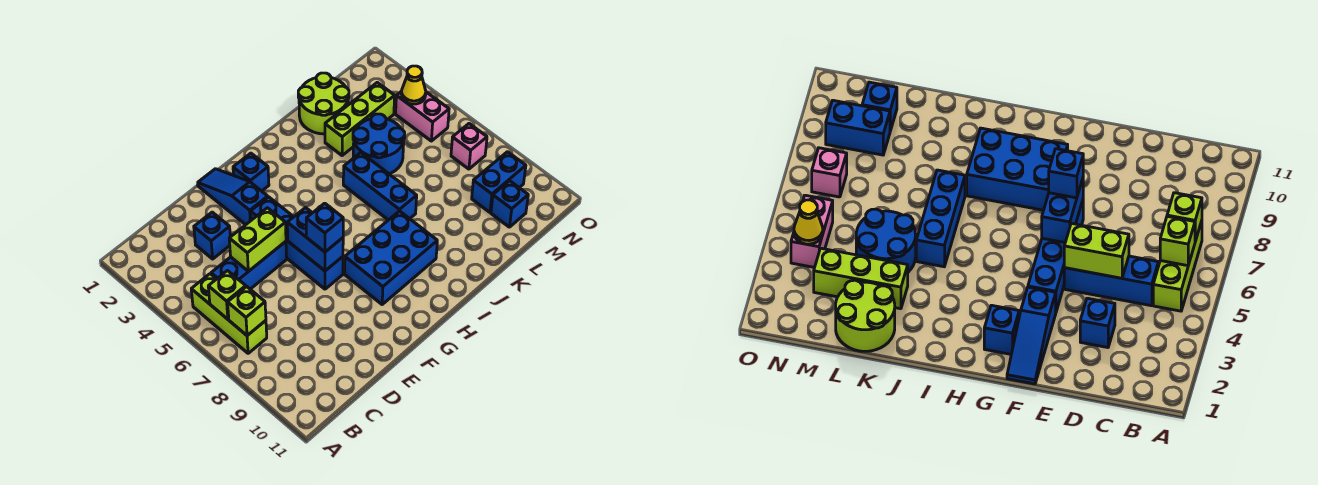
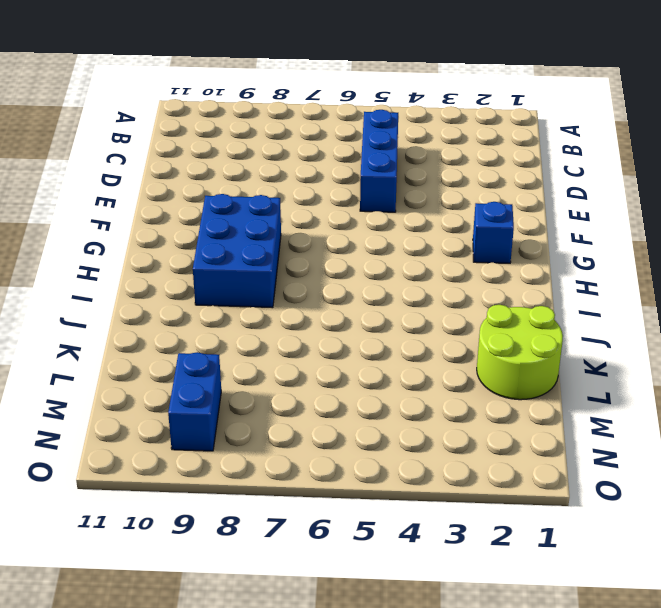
none -> lime 1x3 brick [191,274,267,353]
none -> blue 1x1 brick [194,212,230,259]
none -> blue 1x3 slope [198,169,268,225]

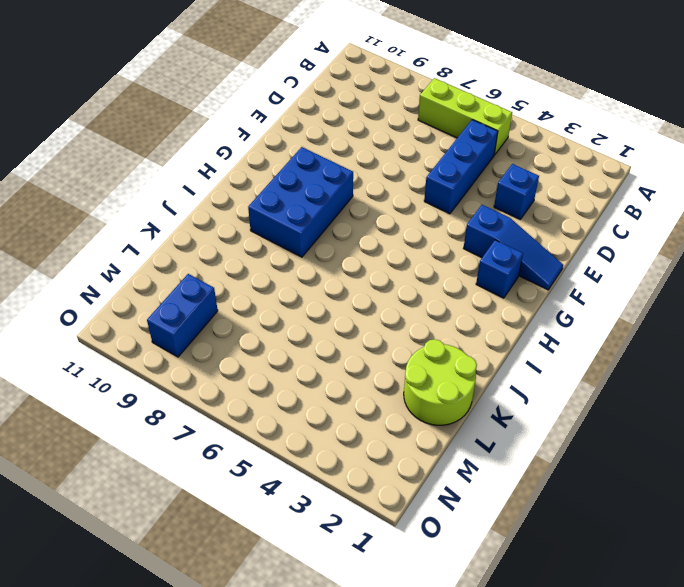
none -> blue 1x4 brick [251,197,343,289]
none -> blue 1x3 brick [343,153,417,220]
none -> lime 1x3 brick [325,83,395,156]

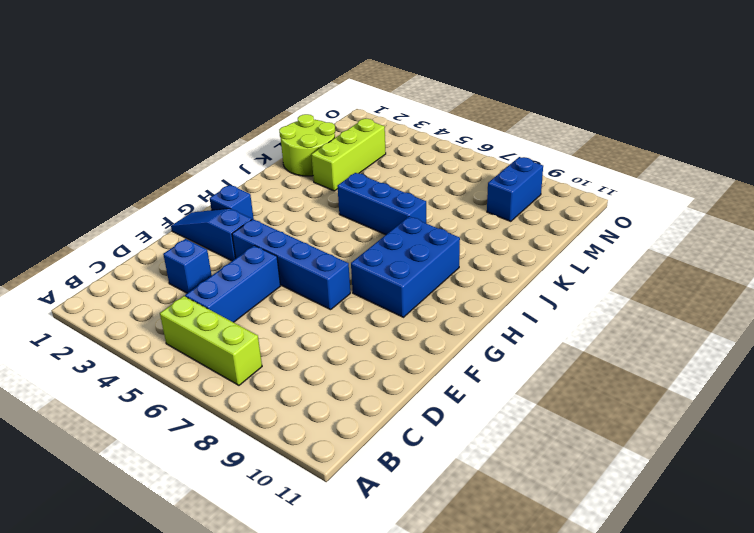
none -> blue 2x2 round brick [353,114,405,174]
none -> blue 1x1 brick [491,181,528,227]
none -> pink 1x2 brick [396,91,449,141]

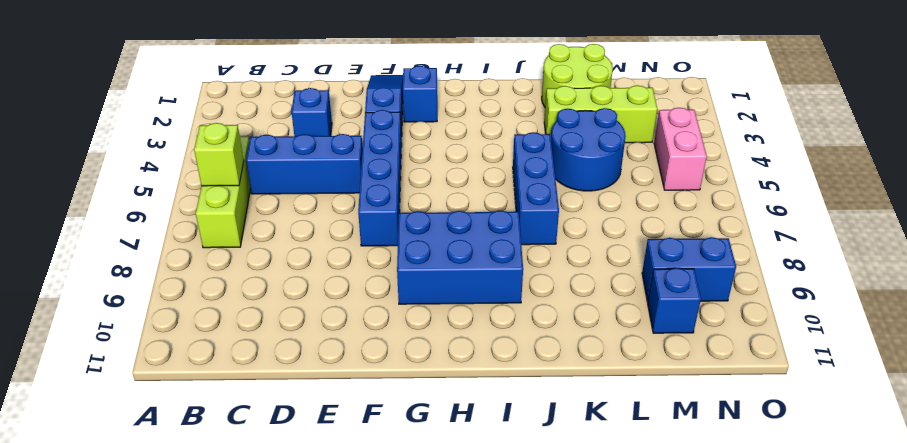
none -> pink 1x1 brick [451,124,487,169]
none -> lime 1x1 brick [228,286,266,335]
none -> lime 1x2 brick [229,208,286,271]

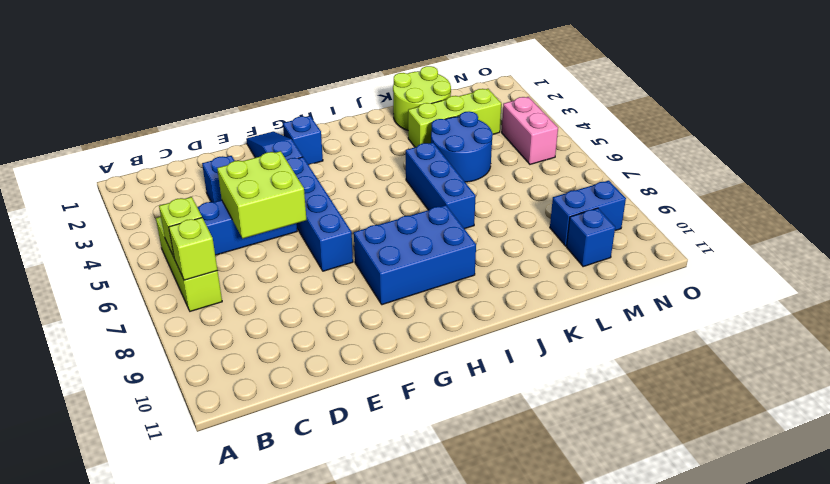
lime 2x2 brick [217,151,307,239] -> lime 1x2 brick [229,208,286,271]
none -> pink 1x1 brick [451,124,487,169]
none -> blue 1x2 brick [287,208,343,271]
none -> yellow 1x1 cone [401,66,426,104]

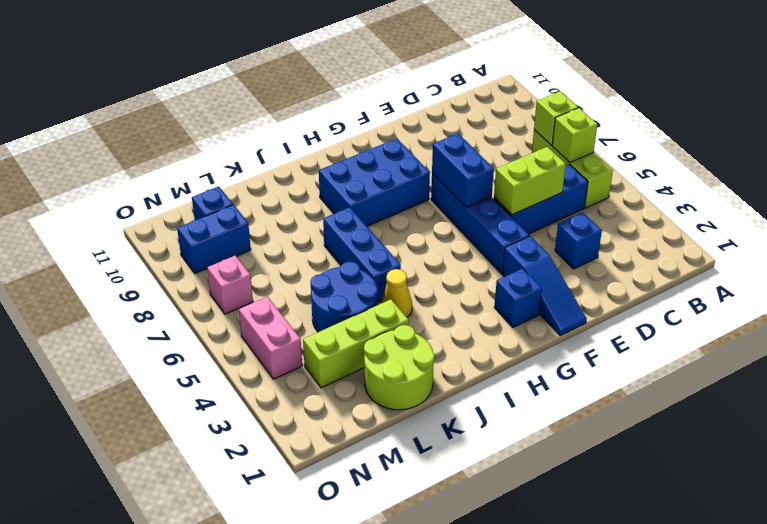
yellow 1x1 cone [381,269,412,317] -> yellow 1x1 cone moved to [401,66,426,104]
none -> blue 1x1 brick [306,203,343,252]

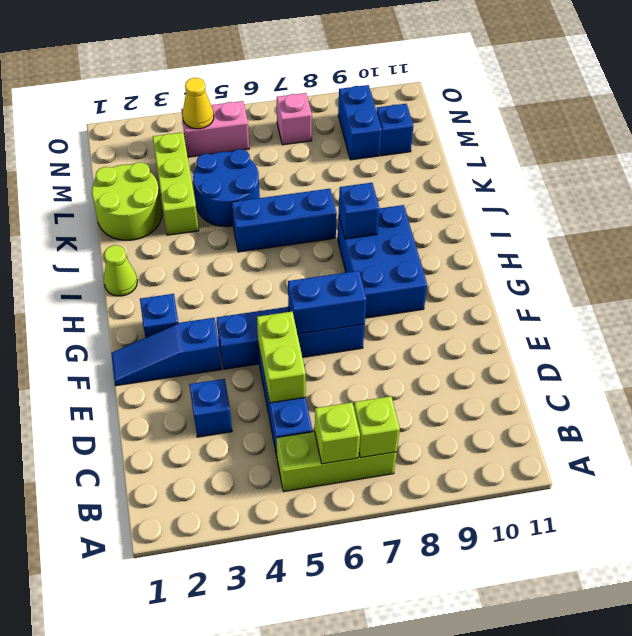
lime 1x1 cone [104,245,137,296] -> none
blue 1x1 brick [339,183,379,239] -> blue 1x1 brick moved to [306,203,343,252]

